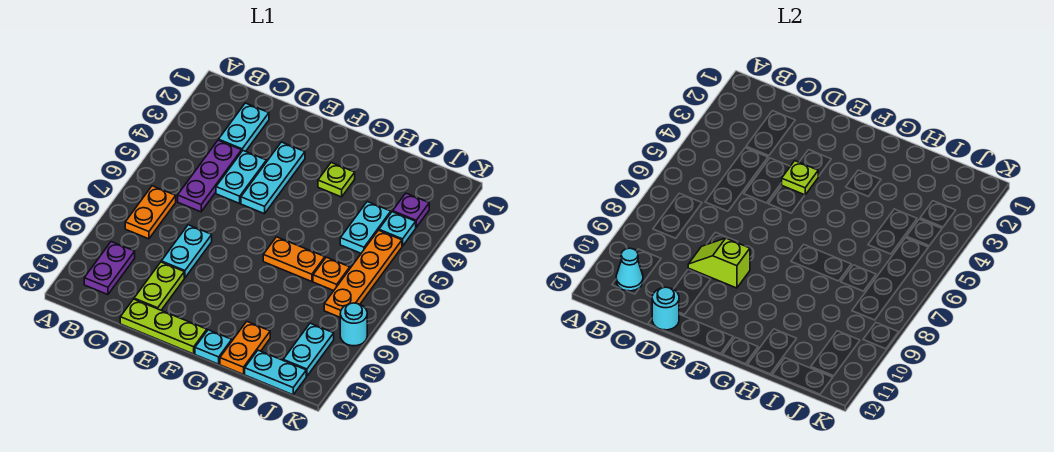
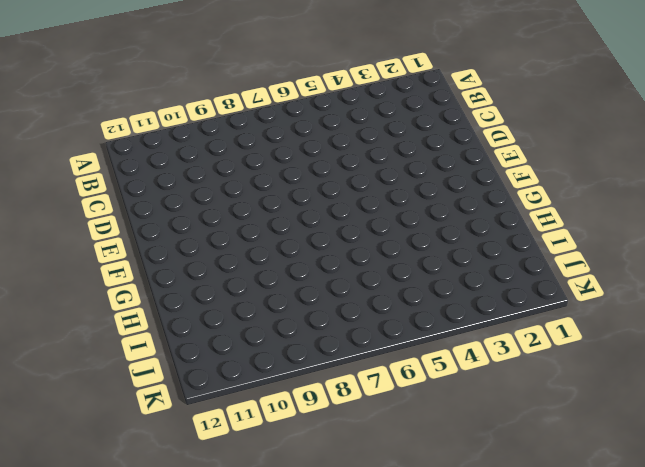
none -> orange 1x2 plate [125,186,176,239]
none -> purple 1x2 plate [84,242,135,295]
none -> cyan 1x2 plate [219,103,269,151]

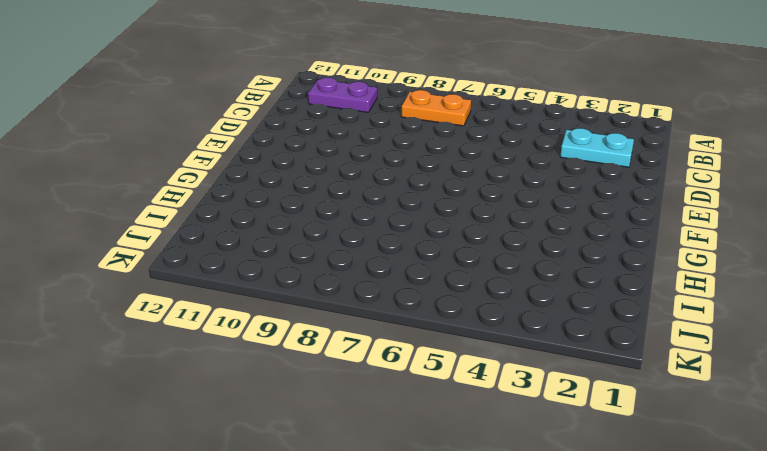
none -> purple 1x3 plate [178,140,242,212]
none -> cyan 1x2 plate [216,151,266,203]
none -> cyan 1x2 plate [161,225,212,278]

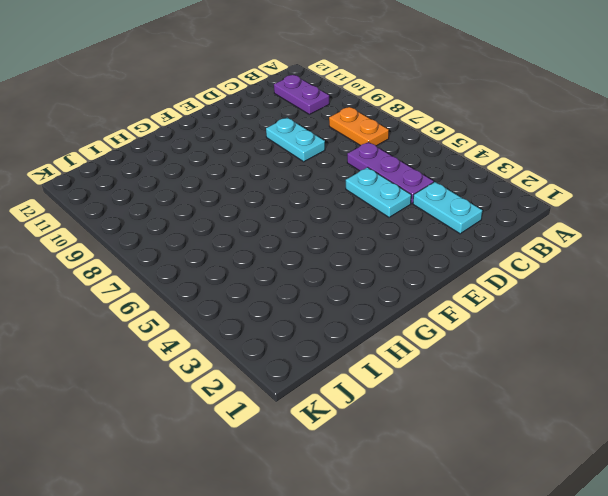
none -> lime 1x2 plate [134,262,184,310]
none -> lime 1x3 plate [120,299,207,354]
none -> cyan 1x3 plate [241,142,305,214]

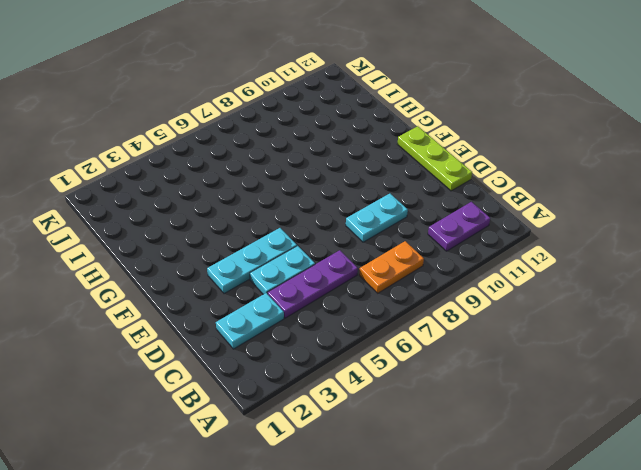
none -> lime 1x2 plate [134,262,184,310]
none -> lime 1x1 plate [318,163,355,197]
none -> orange 1x2 plate [263,237,325,282]

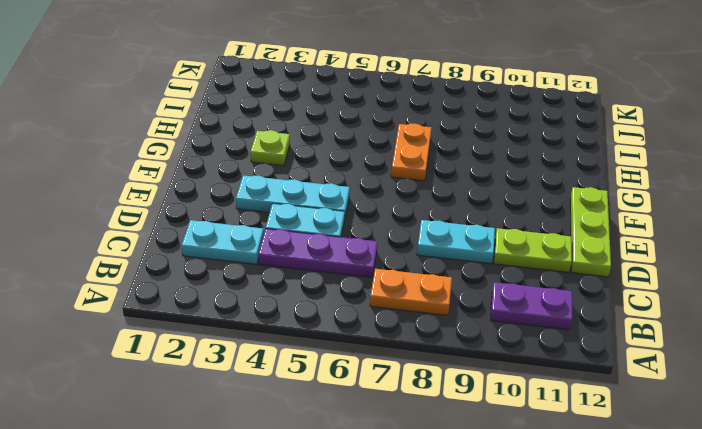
none -> cyan 1x1 plate [195,330,232,364]
none -> orange 1x2 plate [220,322,270,374]
none -> cyan 1x2 plate [340,202,391,253]

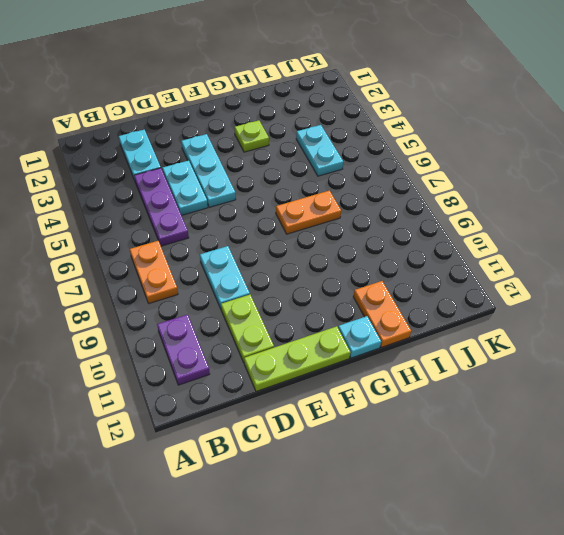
none -> orange 1x1 plate [313,257,350,291]
none -> cyan 1x2 plate [245,350,306,395]
none -> purple 1x1 plate [393,193,429,227]

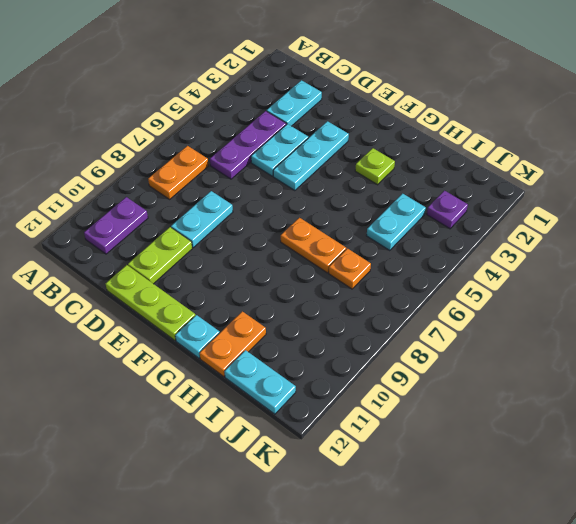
none -> cyan 1x1 plate [379,212,416,246]
none -> orange 1x4 plate [324,230,402,317]
none -> cyan 1x2 plate [283,323,334,376]

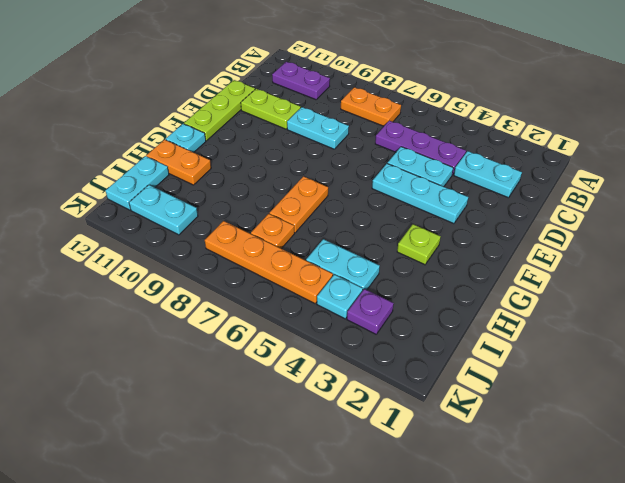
none -> cyan 1x1 round brick [340,303,367,346]
none -> cyan 1x1 cone [616,248,643,291]
none -> lime 1x2 slope [688,238,750,288]

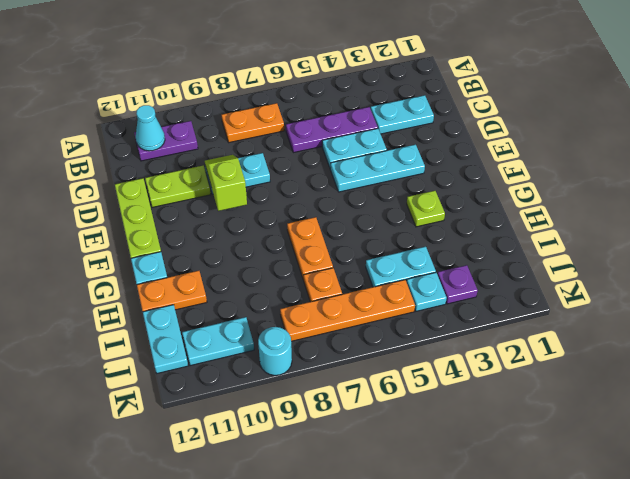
none -> cyan 1x1 round brick [652,287,679,330]
none -> lime 1x1 plate [782,161,818,195]

